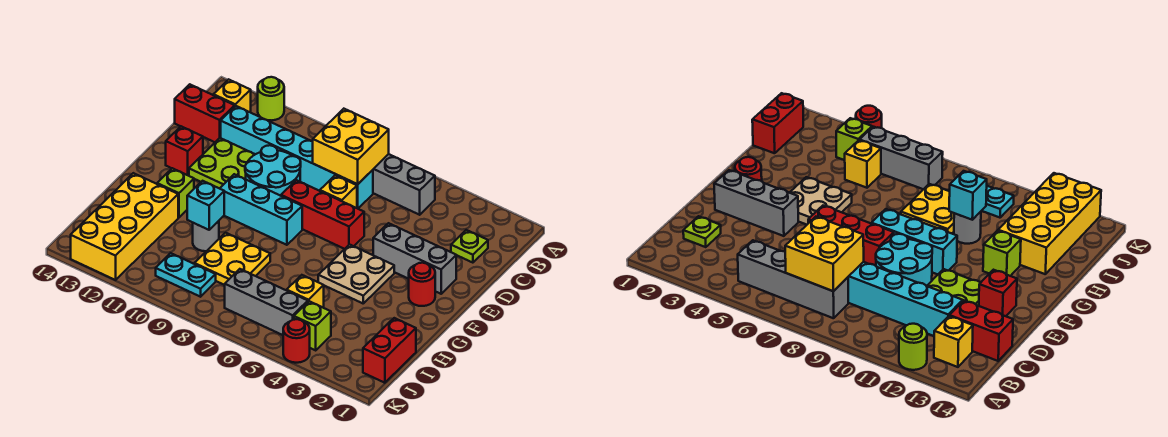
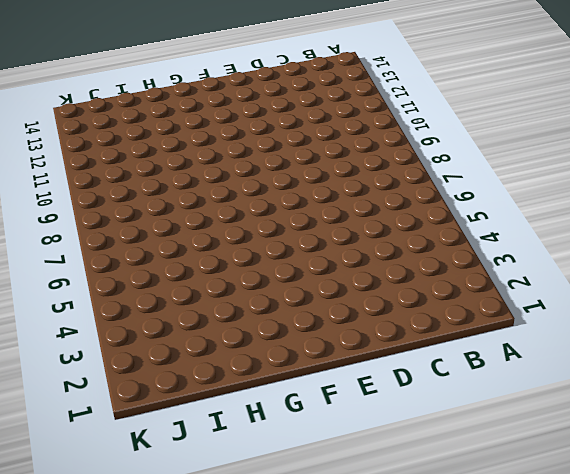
none -> lime 1x1 round brick [258,77,284,120]
none -> grey 1x4 brick [373,154,435,215]
none -> yellow 1x1 brick [213,79,251,112]

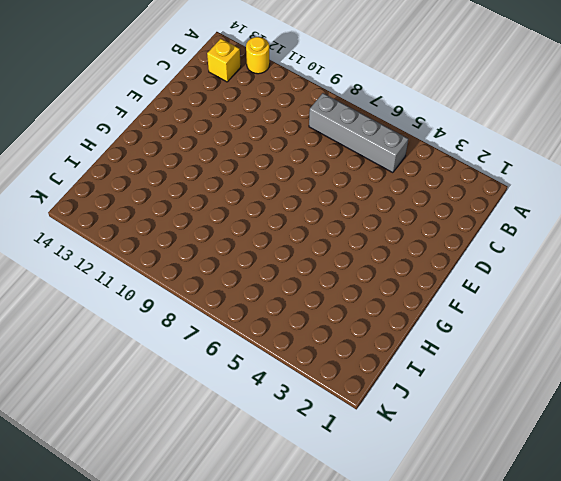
yellow 1x1 round brick [246,37,270,74] -> lime 1x1 round brick [258,77,284,120]
none -> lime 1x1 plate [451,230,488,263]
none -> cyan 1x6 brick [221,106,373,208]
none -> red 1x2 brick [175,84,235,142]

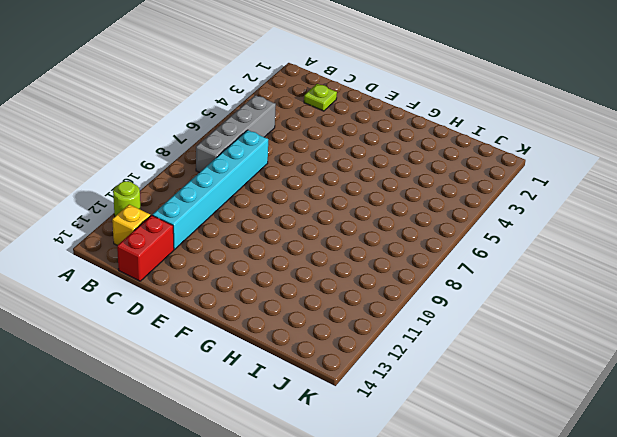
none -> yellow 1x1 brick [320,175,357,208]
none -> cyan 2x2 round brick [245,145,301,196]
none -> lime 2x2 plate [189,138,255,189]

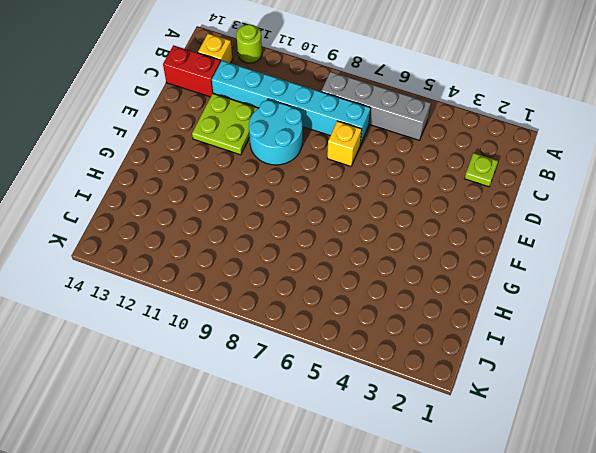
none -> grey 1x3 brick [373,223,456,294]
none -> red 1x3 brick [281,180,364,249]
none -> red 1x1 brick [166,126,203,175]

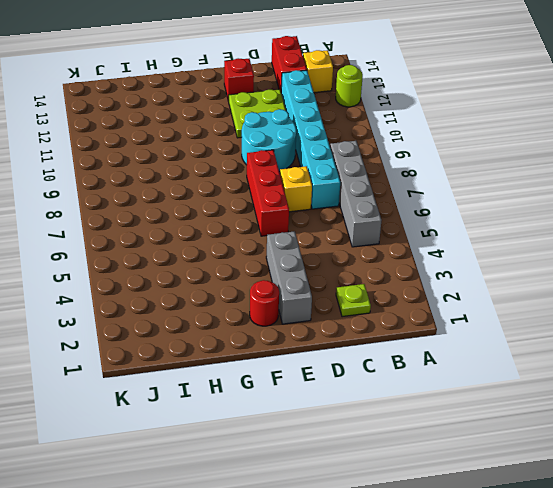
none -> tan 2x2 plate [318,245,394,303]
none -> cyan 1x3 brick [220,174,302,245]
none -> lime 1x1 brick [157,168,194,217]

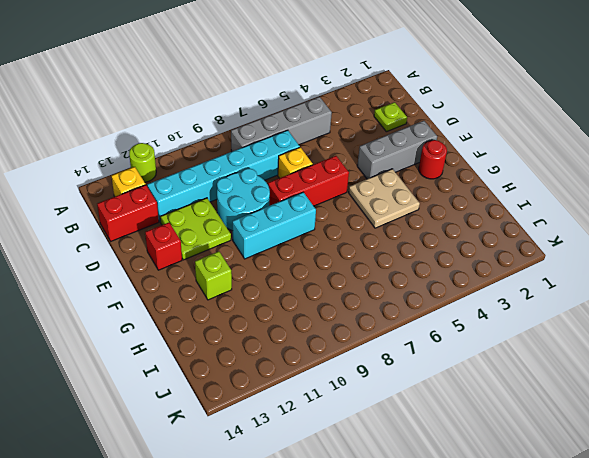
none -> yellow 2x2 plate [194,233,270,285]
none -> grey 1x1 round brick [193,221,219,251]
none -> yellow 2x4 brick [71,173,178,280]

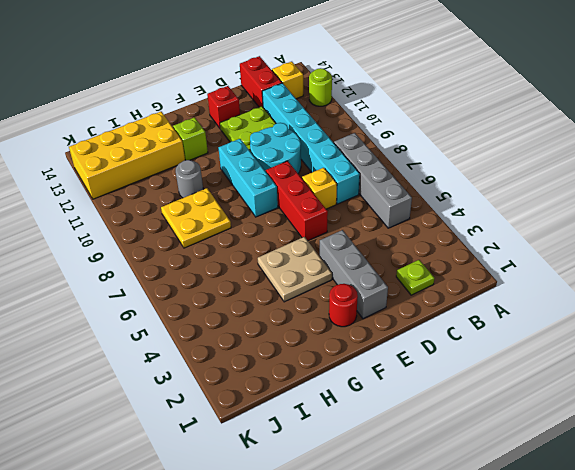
none -> red 1x2 brick [363,318,416,383]
none -> yellow 1x1 brick [287,275,324,308]
none -> lime 1x1 brick [294,301,331,350]

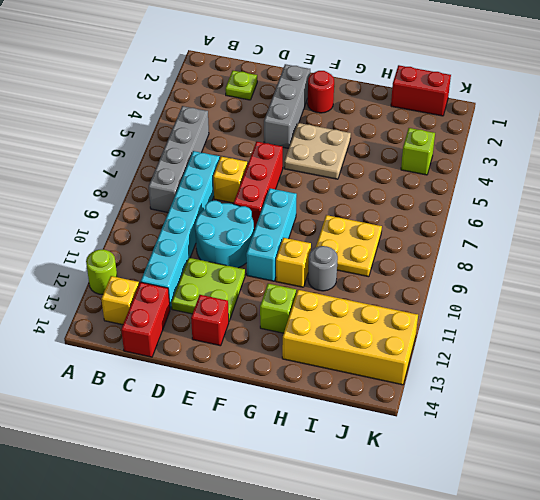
yellow 1x1 brick [276,238,311,287] -> yellow 1x1 brick moved to [287,275,324,308]
none -> grey 1x3 brick [225,269,308,335]
none -> cyan 1x2 plate [156,253,216,297]
none -> red 1x1 round brick [283,319,310,363]

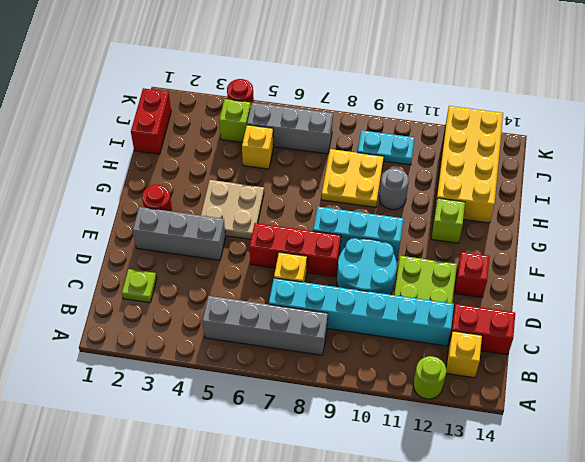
none -> yellow 2x2 brick [313,109,389,184]
none -> cyan 1x1 brick [187,181,224,230]

